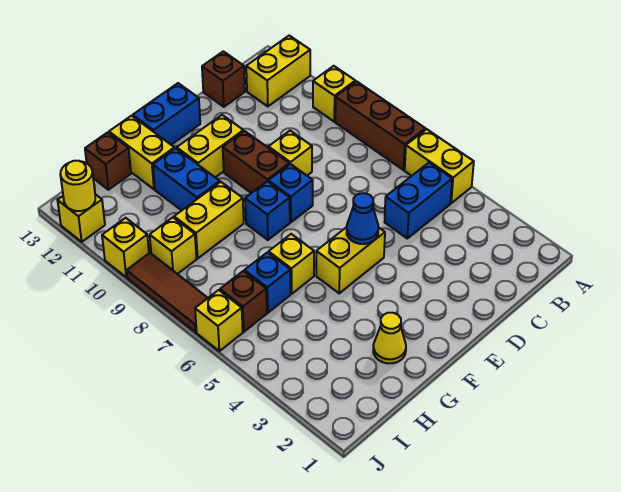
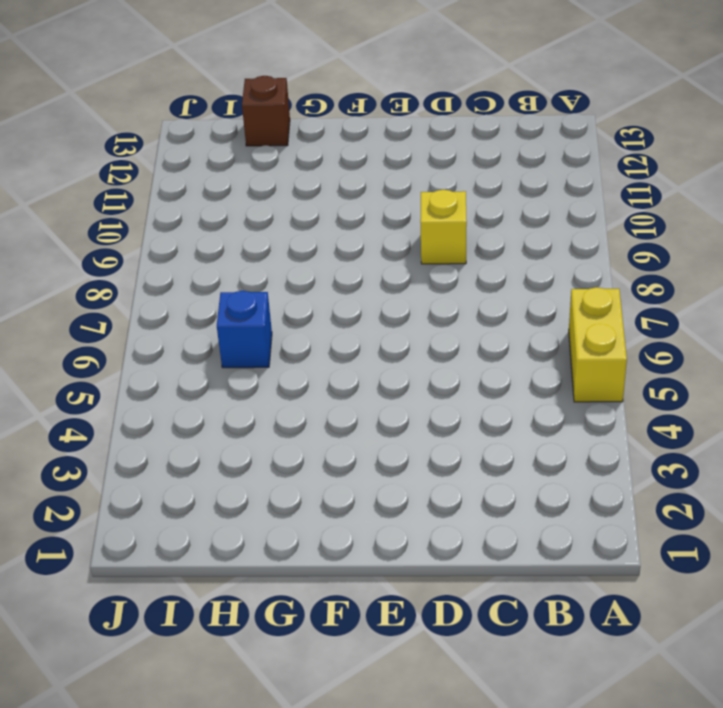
none -> brown 1x3 brick [335,81,425,170]
none -> yellow 1x1 brick [313,66,355,122]
none -> yellow 1x2 brick [246,36,310,106]

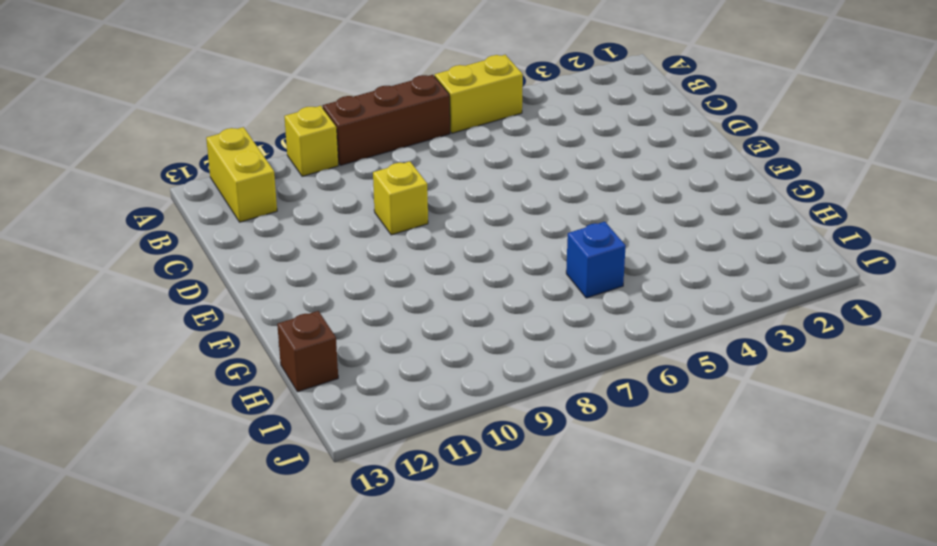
none -> blue 1x2 brick [385,163,452,238]
none -> brown 1x1 brick [202,51,245,107]
none -> yellow 1x2 brick [316,227,385,293]

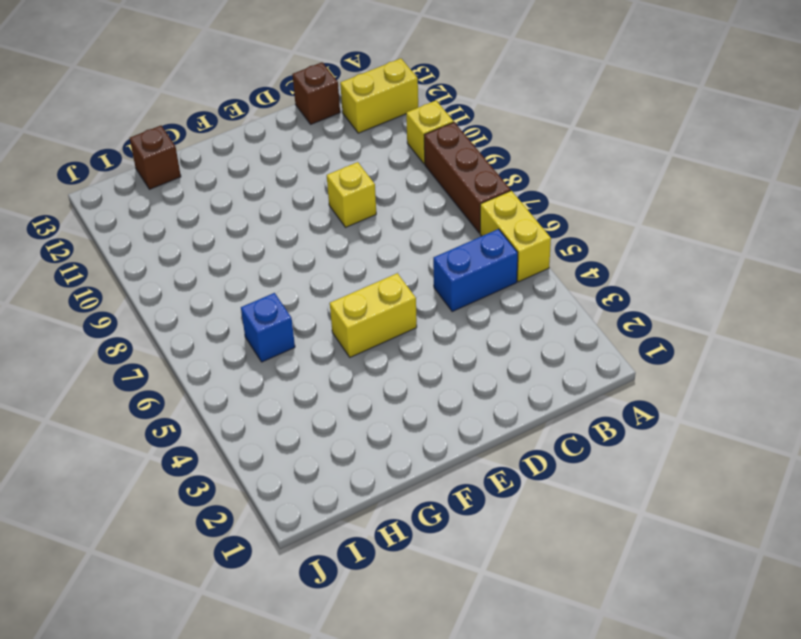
none -> blue 1x1 brick [268,164,313,222]
none -> brown 1x2 brick [223,131,289,193]
none -> yellow 1x2 brick [177,115,244,177]

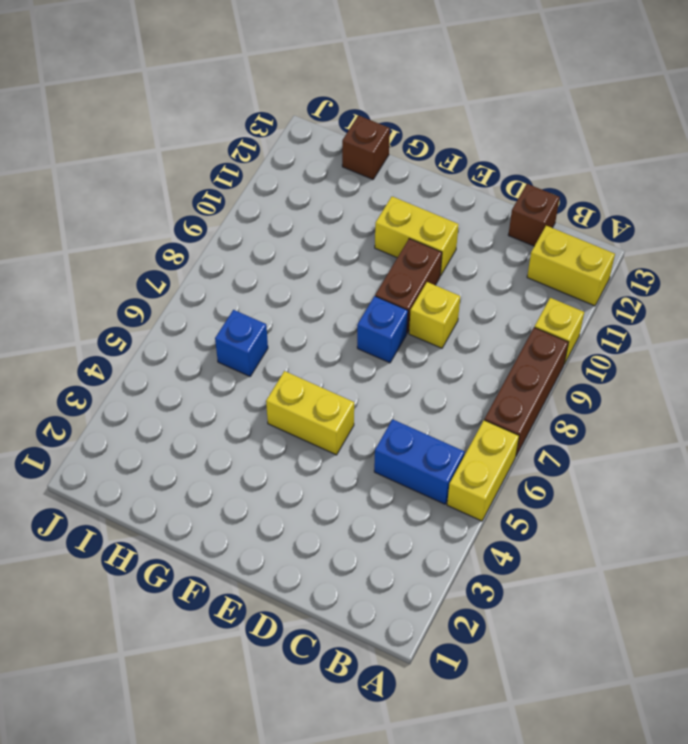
none -> blue 1x2 brick [133,83,200,145]
none -> blue 1x1 brick [245,181,290,240]
none -> yellow 1x1 cone [373,313,406,363]

